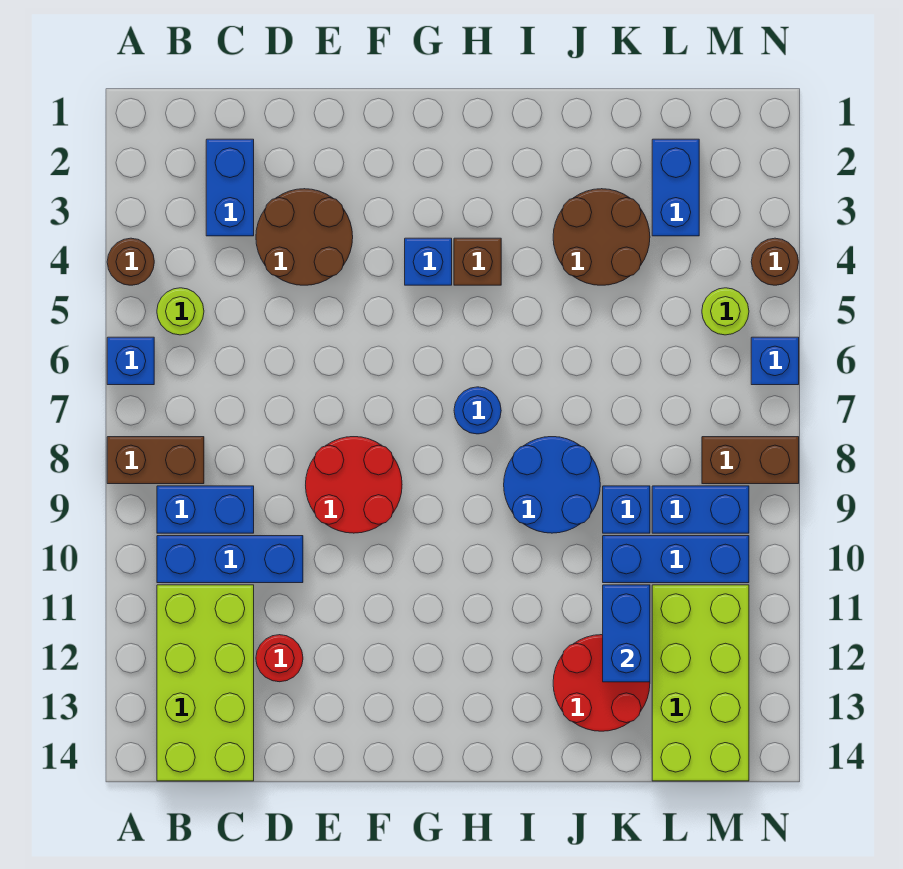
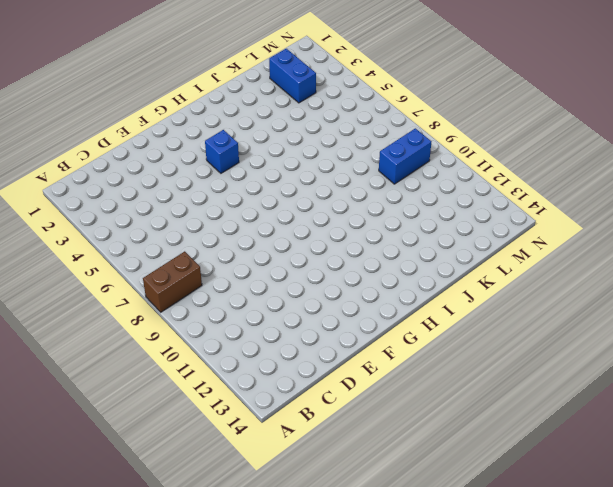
none -> brown 1x1 round brick [107,238,154,285]
none -> blue 1x1 brick [107,337,154,385]
none -> lime 1x1 round brick [157,288,204,335]

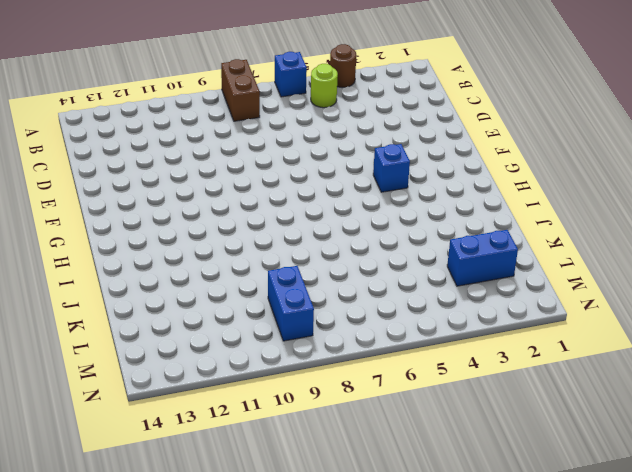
none -> blue 1x2 brick [157,486,254,533]
none -> blue 1x3 brick [157,536,303,583]
none -> lime 2x4 brick [157,585,254,781]

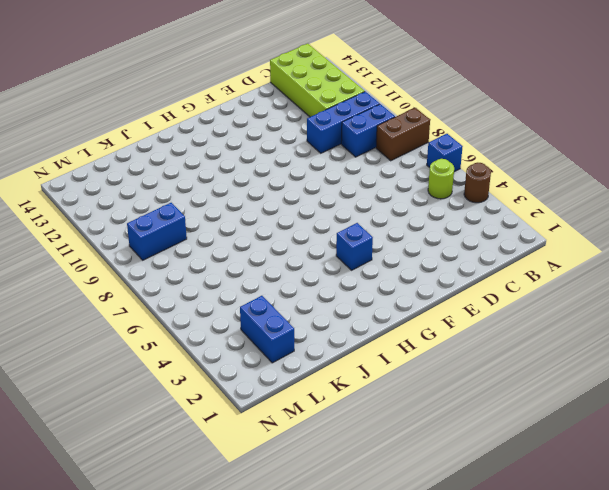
none -> blue 1x2 brick [206,139,254,236]
none -> brown 2x2 round brick [256,189,353,285]
none -> red 1x1 round brick [256,635,303,682]

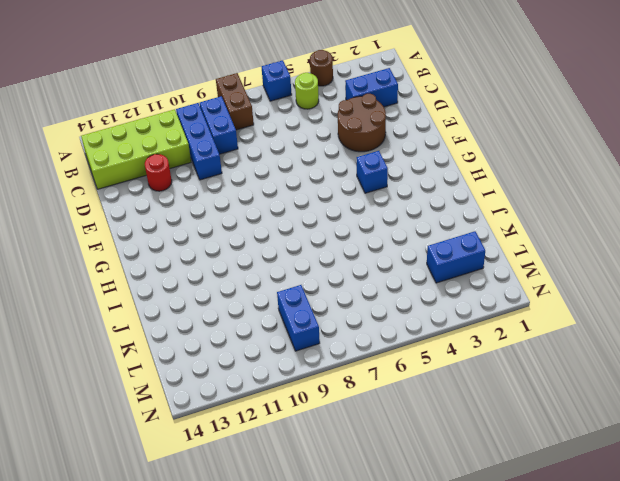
none -> red 2x2 round brick [306,437,402,533]
none -> brown 1x1 brick [454,238,501,285]
none -> blue 1x1 round brick [454,387,501,434]

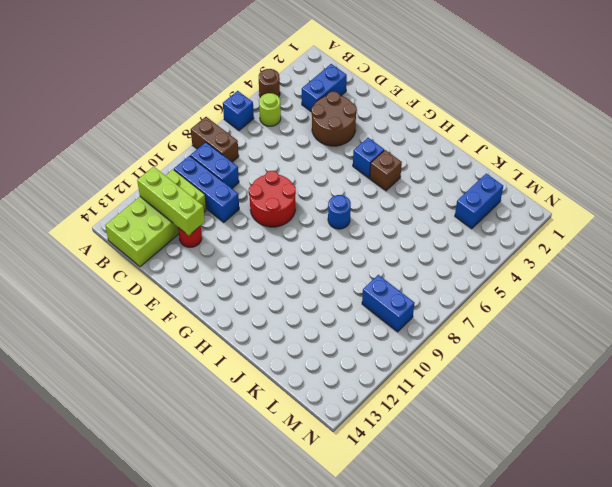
lime 1x3 brick [137,167,205,235] -> none
none -> blue 2x2 round brick [504,437,600,533]
none -> brown 2x2 round brick [553,189,650,285]
none -> red 2x2 round brick [553,635,650,731]

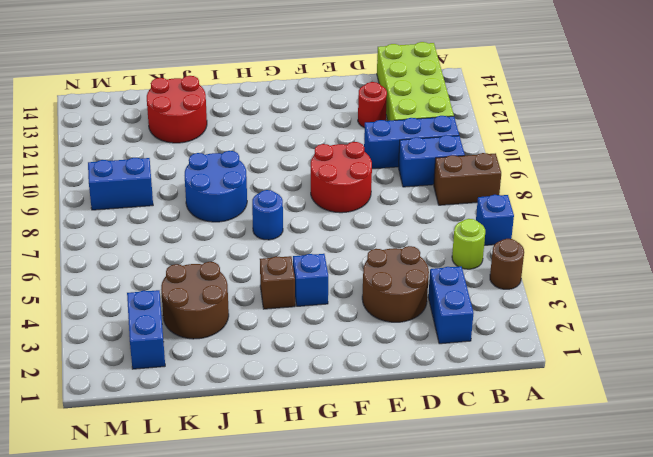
none -> blue 1x1 brick [603,486,650,533]
none -> blue 1x3 brick [603,536,749,583]
none -> lime 2x4 brick [652,585,749,781]

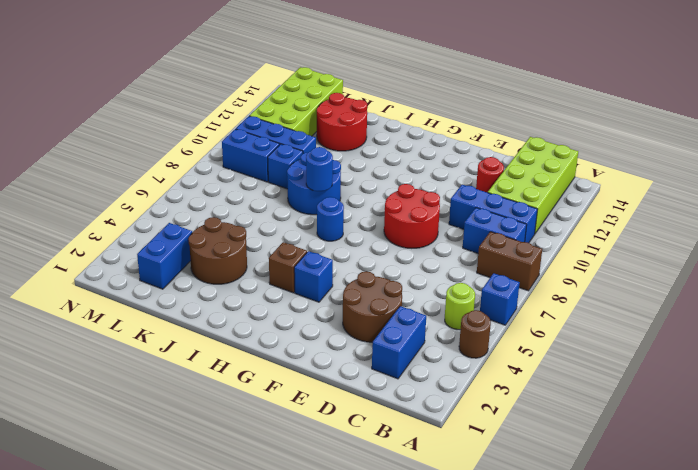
blue 1x1 round brick [306,147,333,191] -> none
none -> lime 1x1 round brick [702,288,749,335]
none -> brown 1x2 brick [702,437,799,484]
none -> brown 1x1 round brick [751,238,798,285]

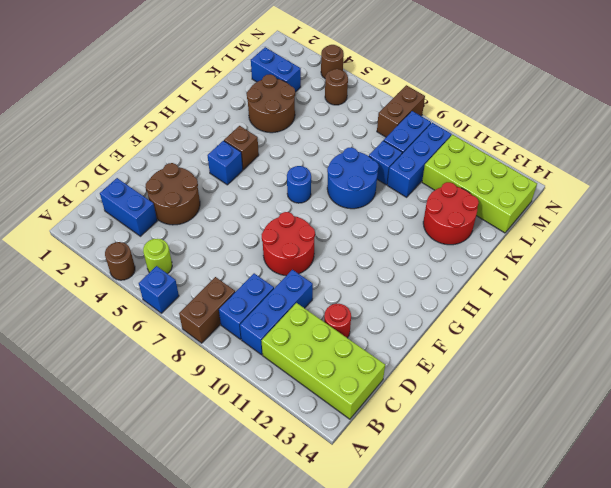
brown 1x1 round brick [325,69,348,105] -> lime 1x1 round brick [702,288,749,335]
none -> blue 1x1 brick [751,337,799,385]
none -> blue 1x2 brick [603,585,650,682]

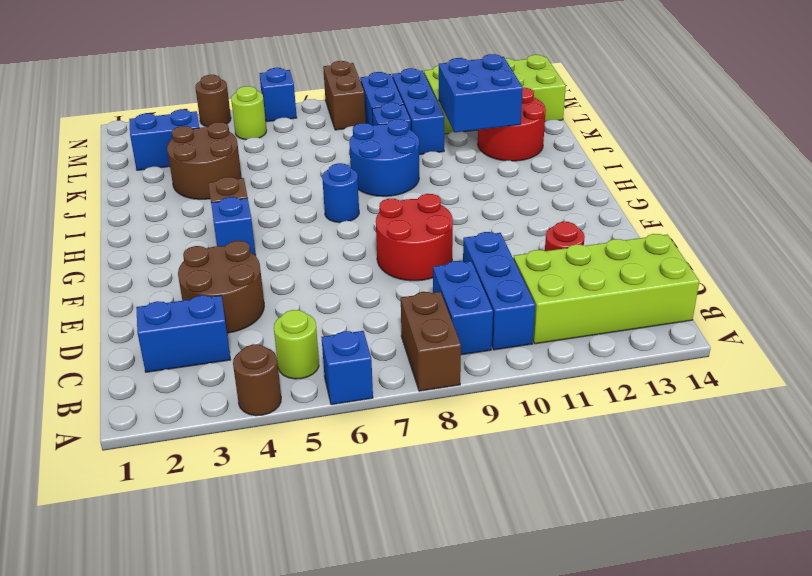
blue 2x2 brick [439,54,523,132] -> blue 1x2 brick [603,585,650,682]

